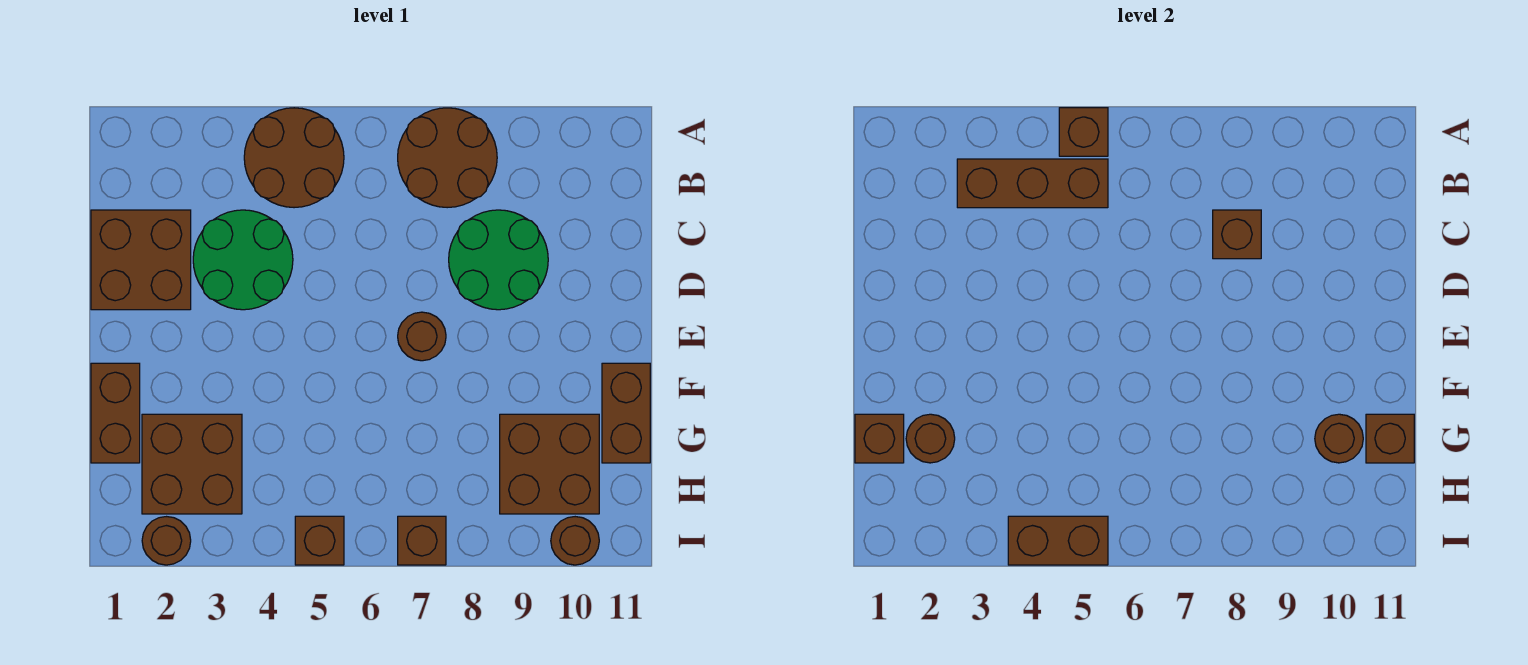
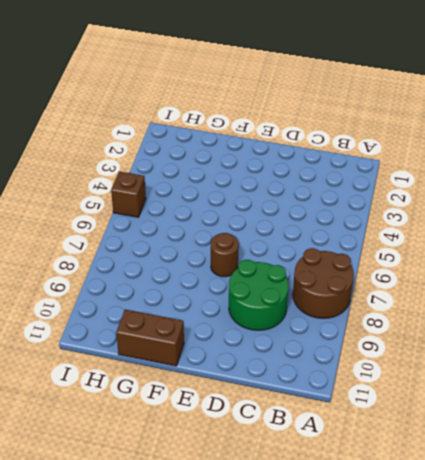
none -> brown 2x2 round brick [244,108,344,208]
none -> brown 2x2 brick [91,210,191,310]
none -> green 2x2 round brick [193,210,293,310]

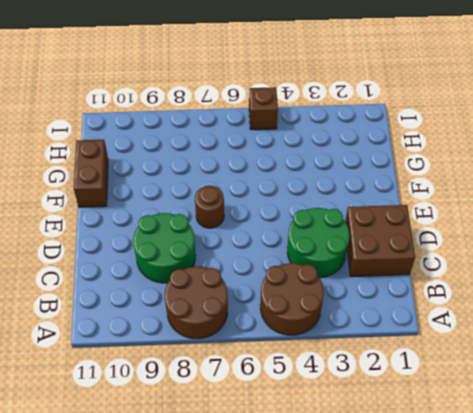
none -> brown 1x2 brick [91,363,140,463]
none -> brown 2x2 brick [142,414,242,514]
none -> brown 2x2 brick [500,414,599,514]

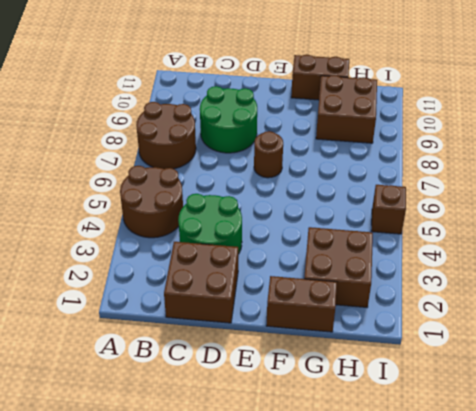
none -> brown 1x1 round brick [142,517,191,565]
none -> brown 1x1 brick [398,516,446,565]
none -> brown 1x1 round brick [551,517,599,565]

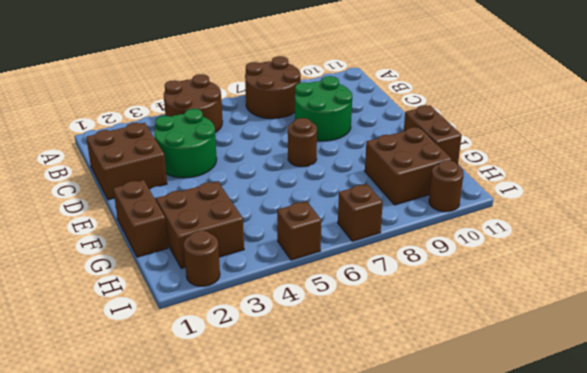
none -> brown 1x1 brick [1059,108,1108,156]
none -> brown 1x3 brick [957,159,1108,208]
none -> brown 1x1 brick [1213,210,1261,259]

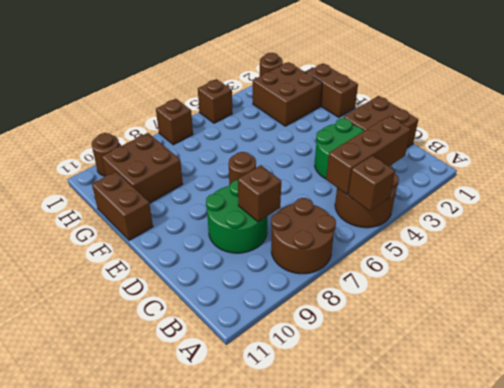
none -> brown 1x1 brick [855,414,904,463]
none -> brown 1x1 round brick [906,414,955,463]
none -> brown 1x1 round brick [1315,414,1363,463]

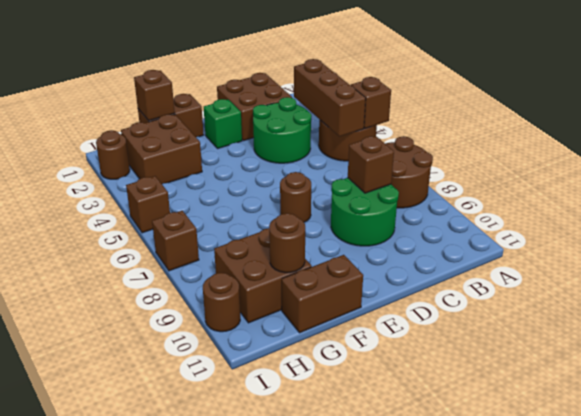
green 1x1 brick [204,99,242,149] -> none
none -> brown 1x1 round brick [906,414,955,463]
none -> brown 1x1 brick [1366,414,1414,463]
none -> brown 1x2 brick [1008,516,1108,565]

